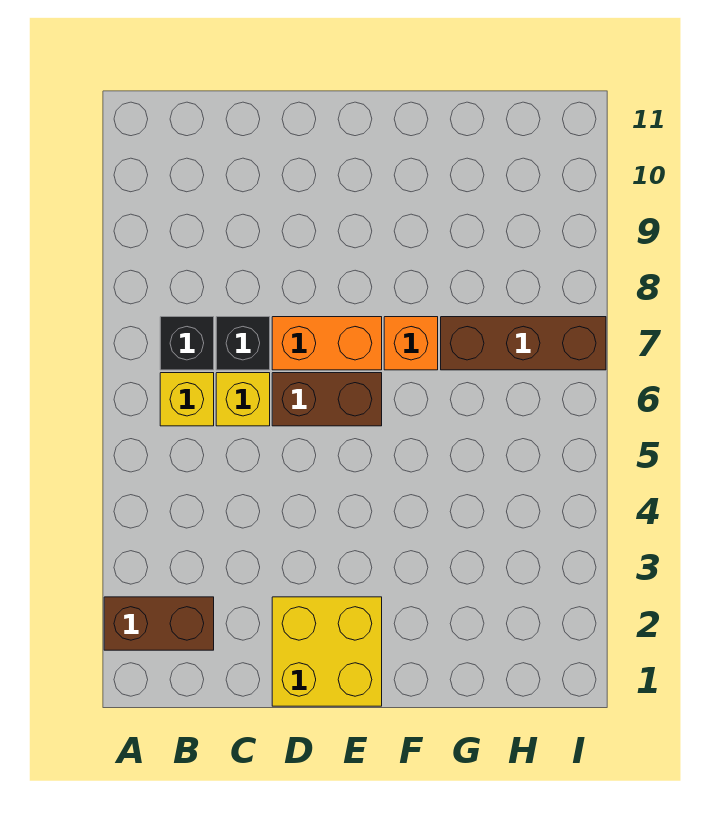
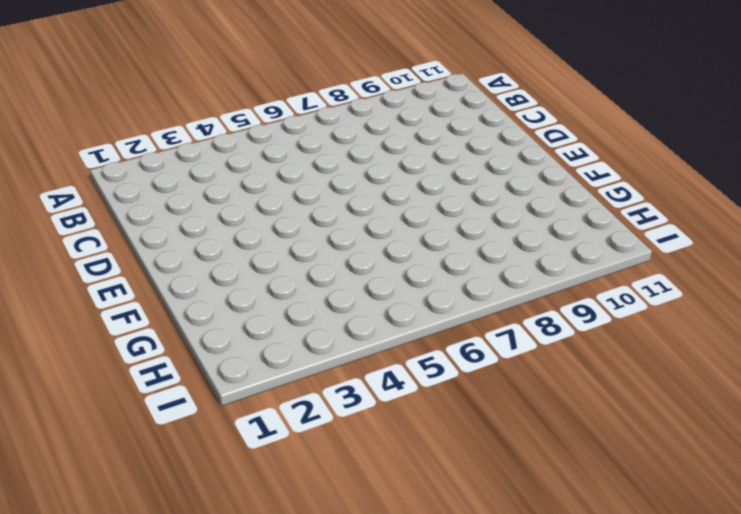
none -> brown 1x2 brick [104,597,214,650]
none -> yellow 1x1 brick [160,373,214,426]

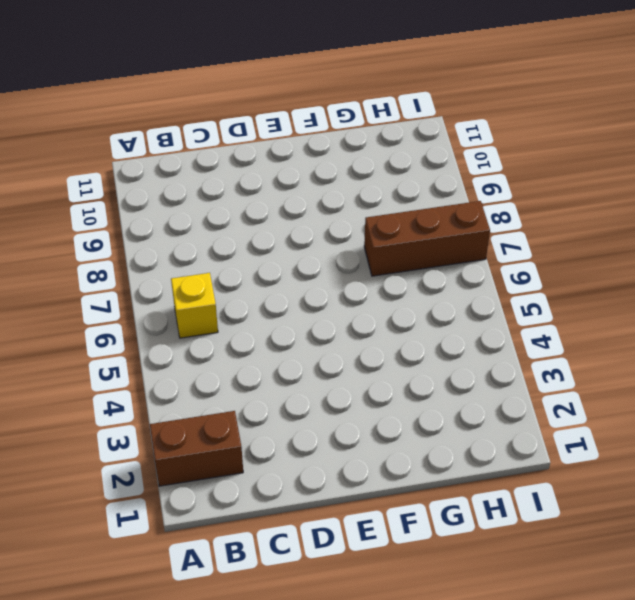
none -> black 1x1 brick [160,317,214,370]
none -> yellow 1x1 brick [216,373,270,426]

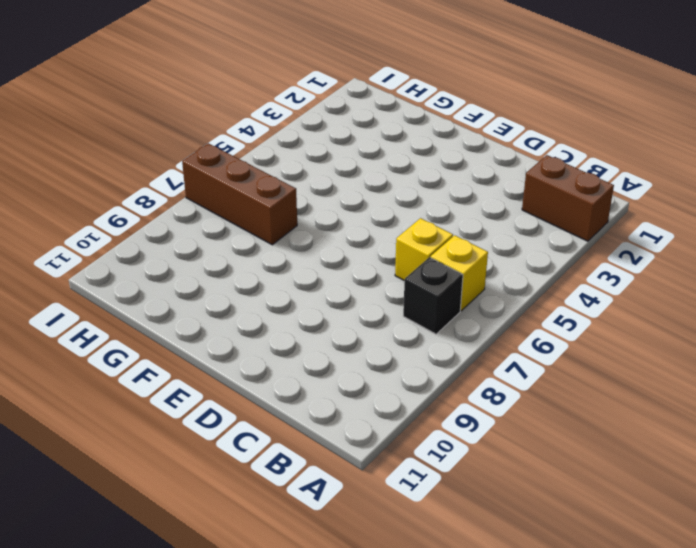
none -> black 1x1 brick [216,317,270,370]
none -> yellow 2x2 brick [272,597,382,706]

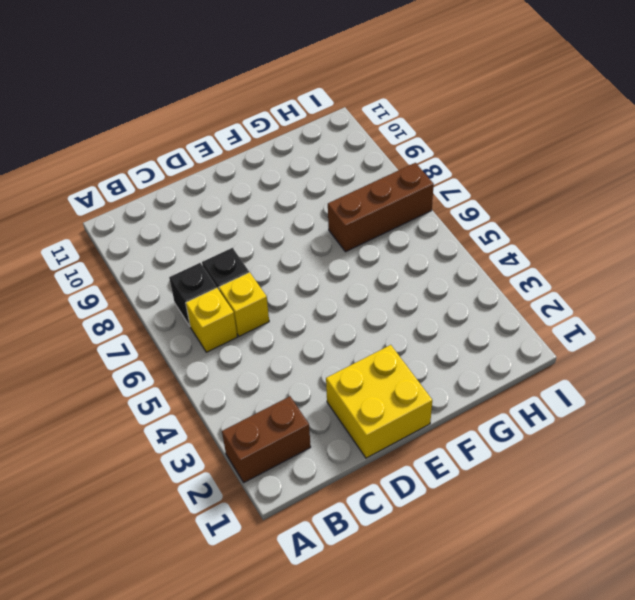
none -> brown 1x2 brick [272,373,382,426]
none -> orange 1x2 brick [272,317,382,370]

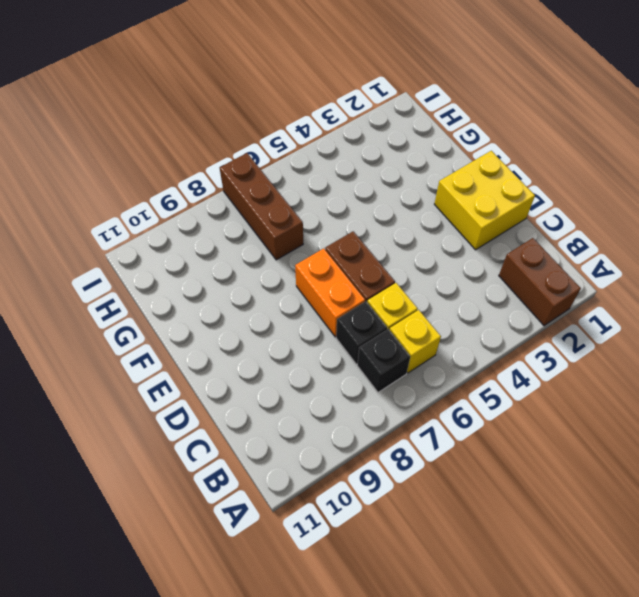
none -> orange 1x1 brick [384,317,438,370]

